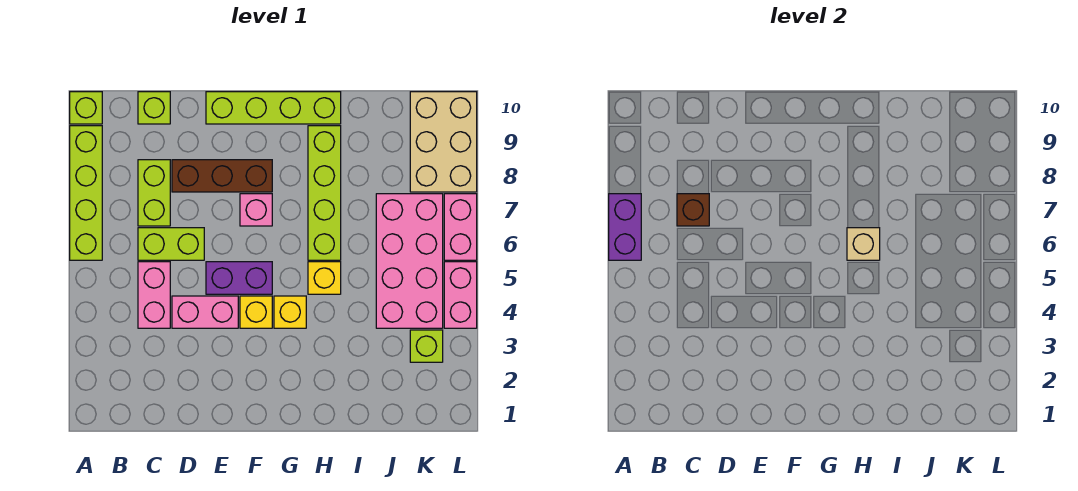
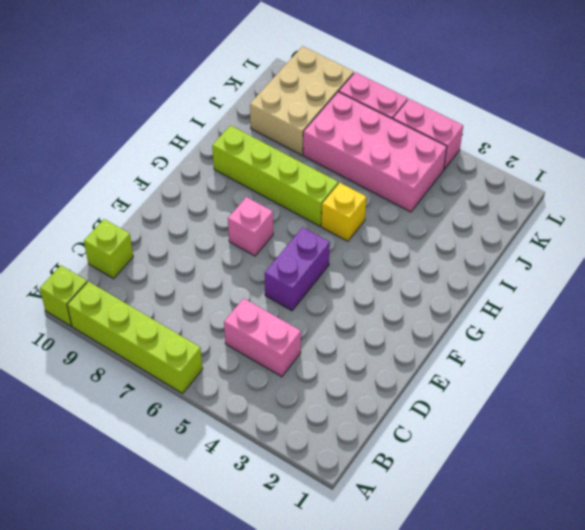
tan 2x3 brick [250,46,354,155] -> tan 2x3 brick turned to [410,92,477,192]
none -> lime 1x2 brick [138,228,204,260]
none -> lime 1x2 brick [138,160,170,226]
none -> pink 1x2 brick [172,296,238,328]

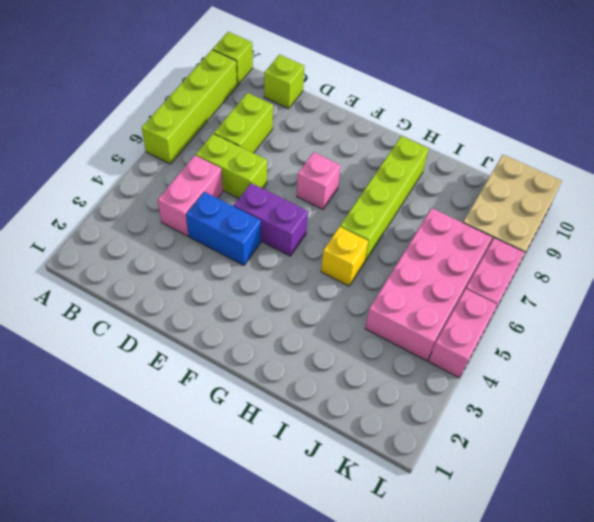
blue 1x2 brick [186,192,261,265] -> pink 1x2 brick [172,296,238,328]
none -> brown 1x3 brick [172,160,272,192]
none -> lime 1x4 brick [206,92,341,124]
none -> yellow 1x1 brick [240,296,272,328]

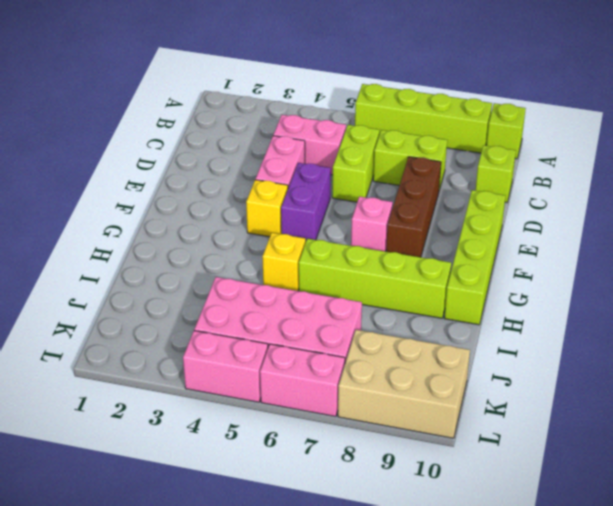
none -> yellow 1x1 brick [274,296,306,328]
none -> lime 1x1 brick [410,330,443,362]
none -> purple 1x2 brick [609,194,641,260]

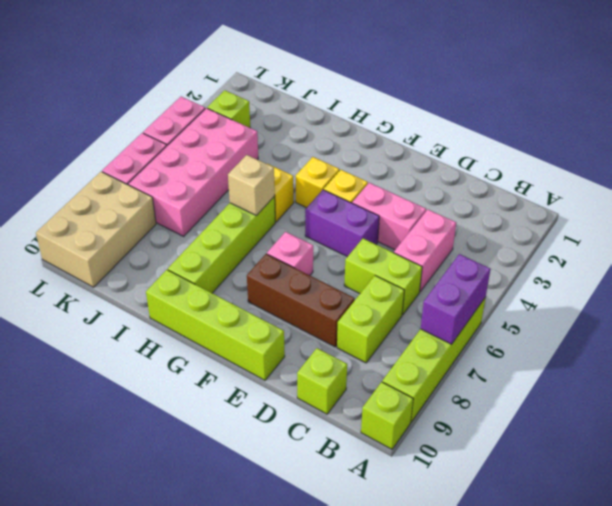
none -> brown 1x1 brick [677,194,709,226]

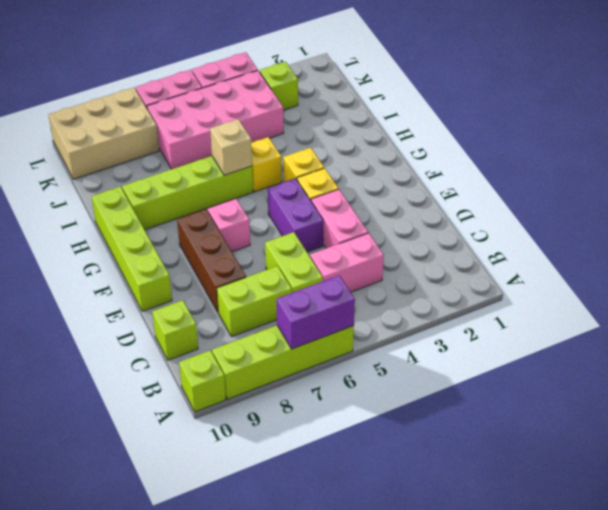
none -> brown 1x1 brick [677,194,709,226]

